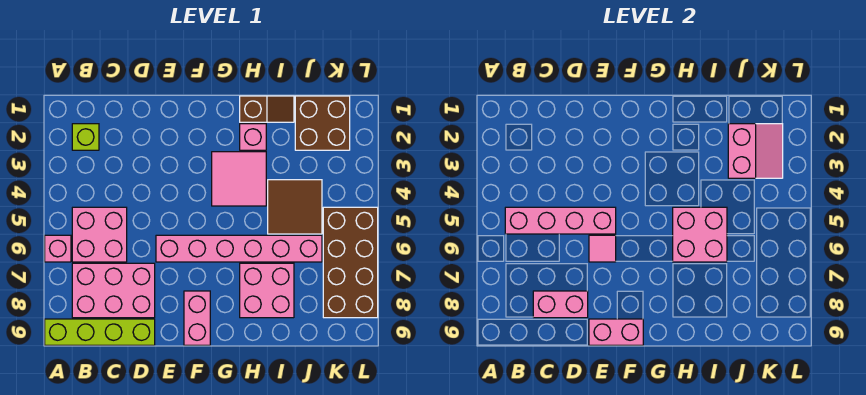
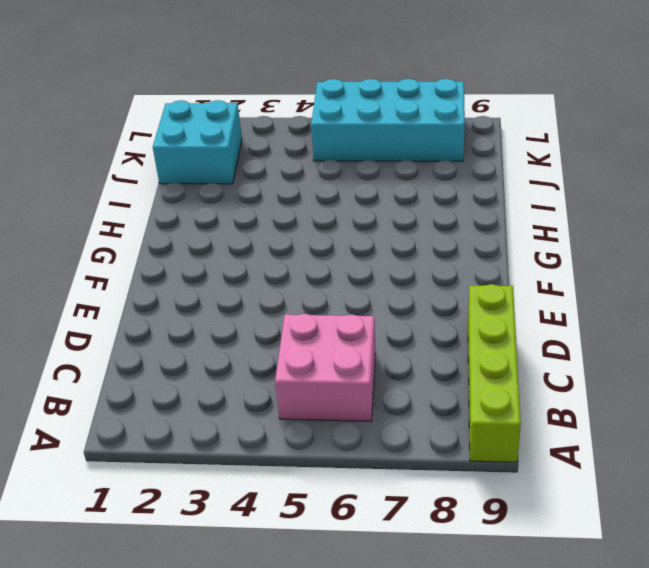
cyan 2x2 brick [153,100,242,184] -> brown 2x2 brick [295,96,350,150]
cyan 2x4 brick [311,79,465,161] -> brown 2x4 brick [323,207,378,318]
none -> pink 1x1 brick [45,235,71,262]
none -> lime 1x1 brick [72,124,99,150]
none -> pink 2x3 brick [72,263,155,318]

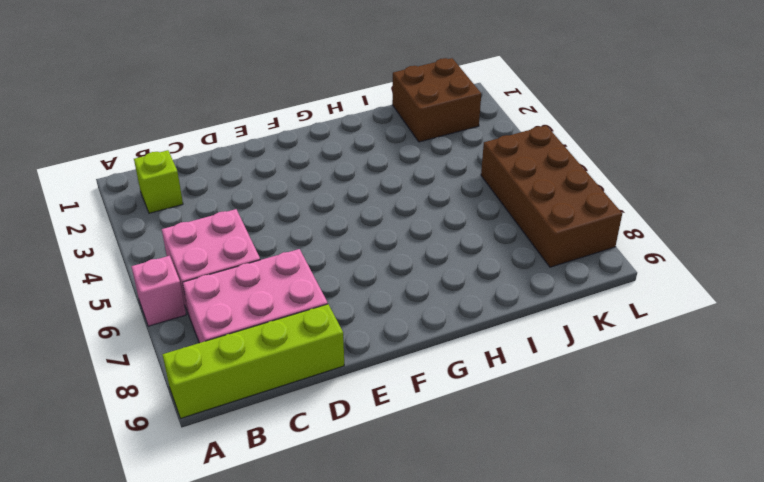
none -> pink 1x6 brick [156,235,322,262]
none -> pink 1x2 brick [184,291,210,345]
none -> pink 2x2 tile [212,152,266,206]

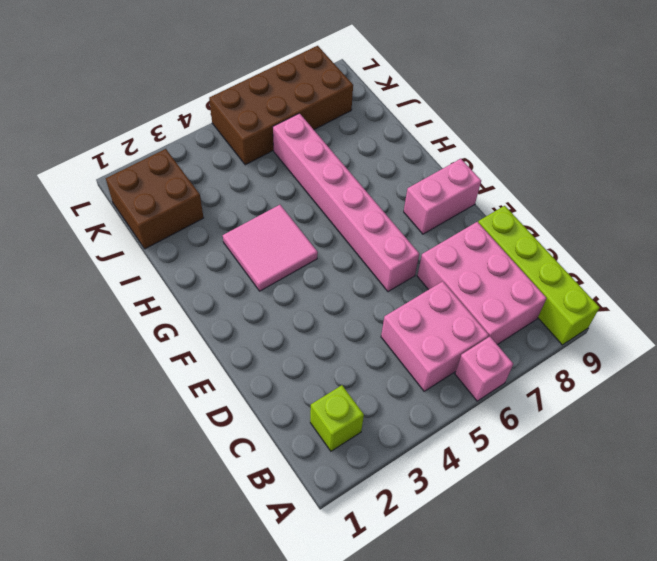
none -> brown 1x2 slope [240,96,294,122]
none -> pink 1x1 brick [240,124,266,150]
none -> pink 2x2 brick [240,263,294,318]

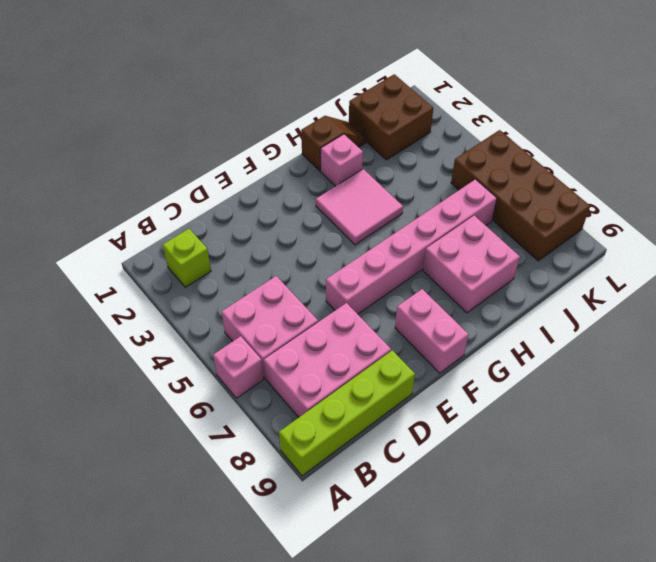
none -> brown 2x2 tile [268,180,322,234]
none -> pink 1x4 brick [505,207,616,234]
none -> pink 1x2 brick [533,291,588,318]

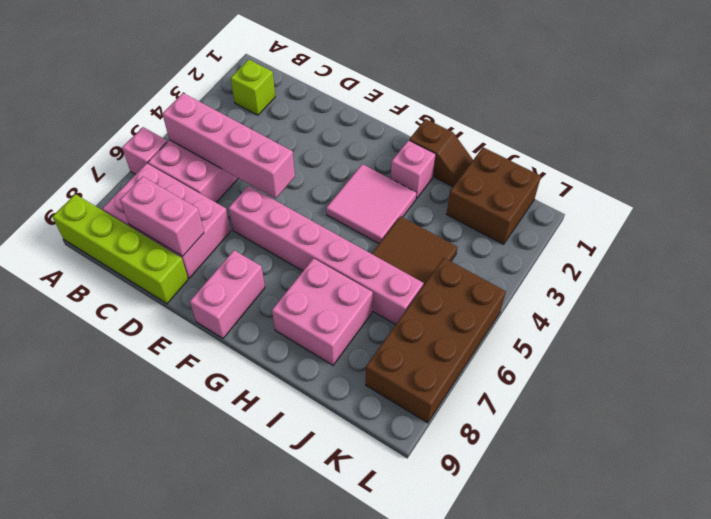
none -> pink 1x1 tile [589,235,616,262]
none -> pink 1x2 brick [589,319,643,345]
none -> pink 2x2 brick [673,207,727,262]

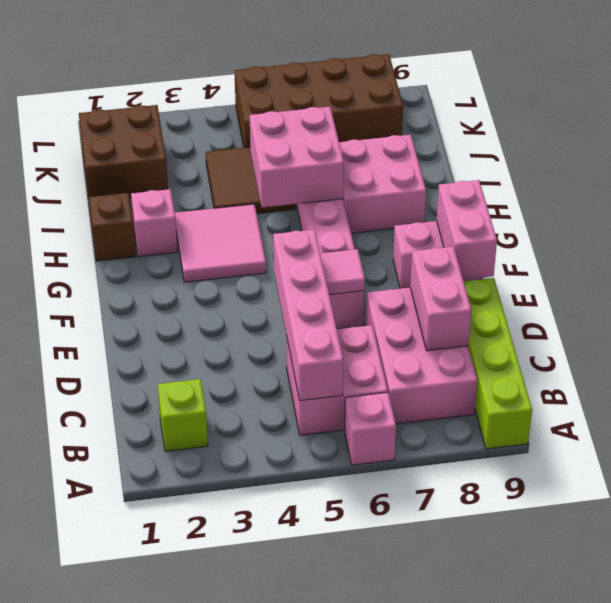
none -> pink 2x2 slope [728,124,783,178]

